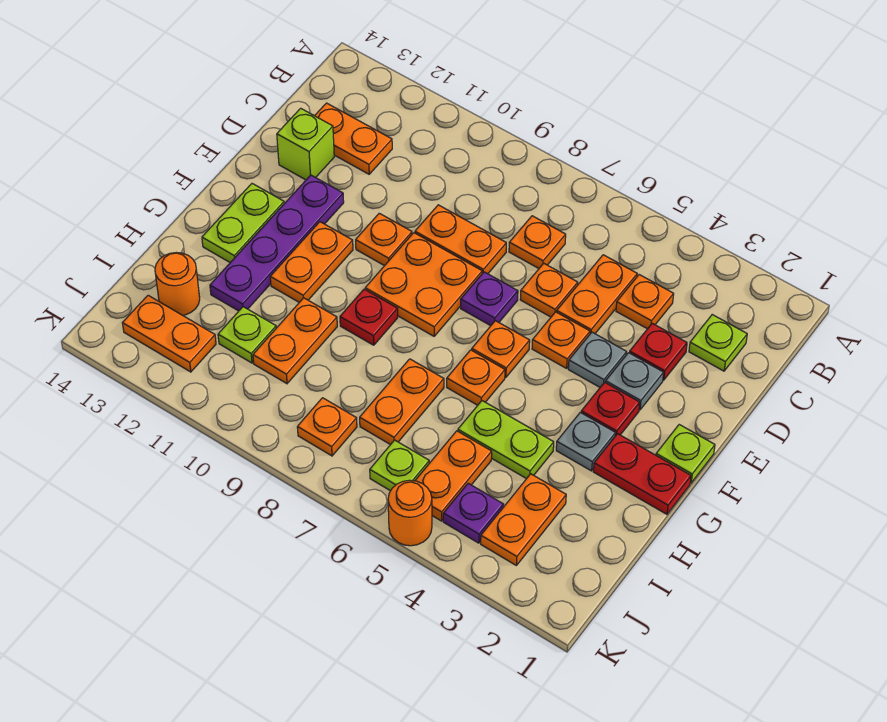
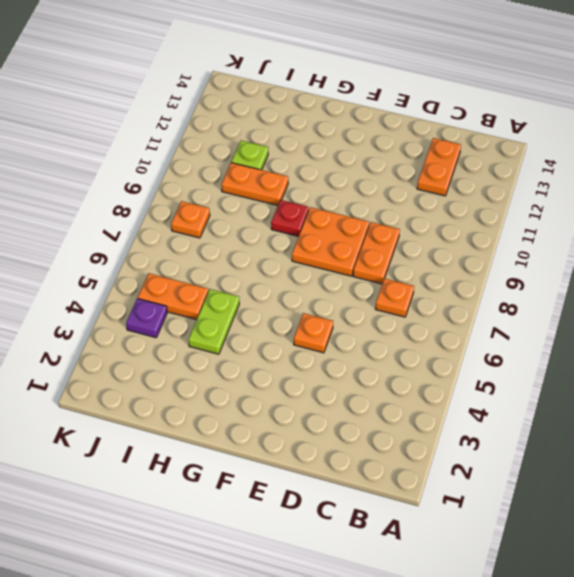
none -> lime 1x1 plate [689,315,747,371]
none -> orange 1x1 plate [616,275,674,329]
none -> orange 1x2 plate [557,255,637,334]
none -> red 1x1 plate [629,323,687,380]

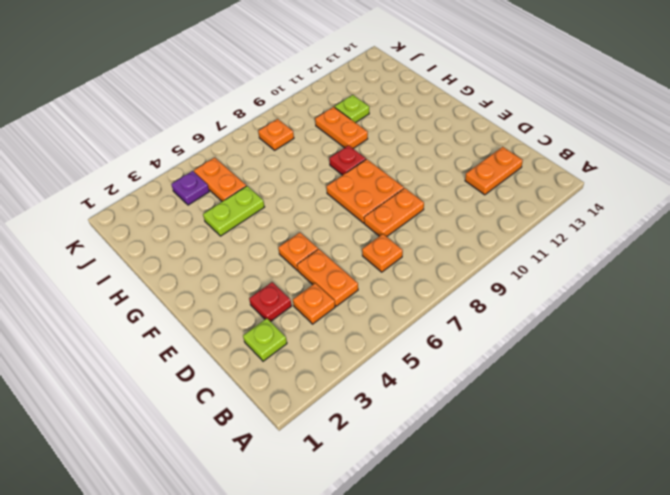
none -> orange 1x1 plate [520,263,578,317]
none -> lime 1x1 brick [277,108,334,180]
none -> grey 1x1 plate [606,353,664,410]
none -> grey 1x1 plate [568,332,627,387]

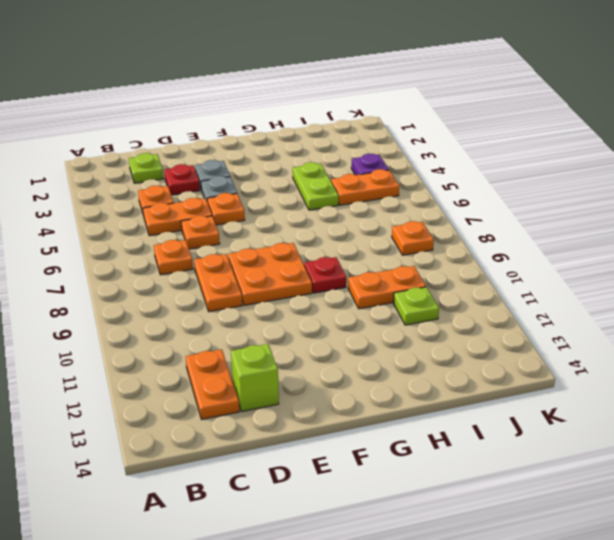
none -> purple 1x1 plate [461,272,518,326]
none -> orange 1x1 plate [356,213,412,266]
none -> purple 1x4 plate [210,175,344,311]
none -> lime 1x1 plate [656,425,715,483]

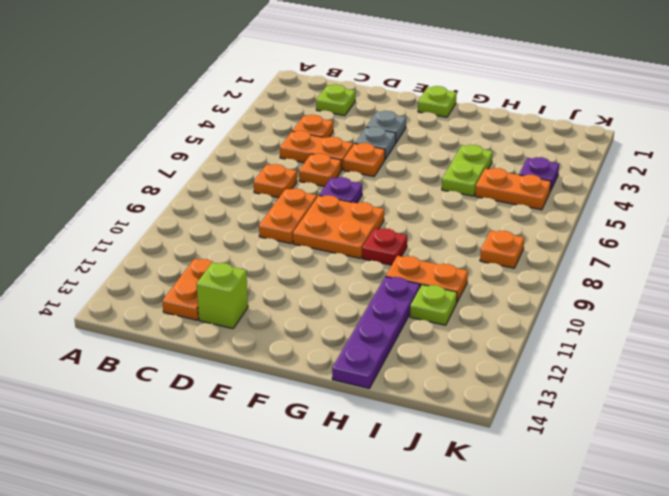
purple 1x4 plate [332,277,420,388] -> purple 1x4 plate turned to [210,175,344,311]
none -> red 1x1 plate [629,323,687,380]
none -> orange 1x1 plate [356,213,412,266]
none -> red 1x1 plate [581,382,640,436]
none -> orange 1x1 plate [472,321,530,377]

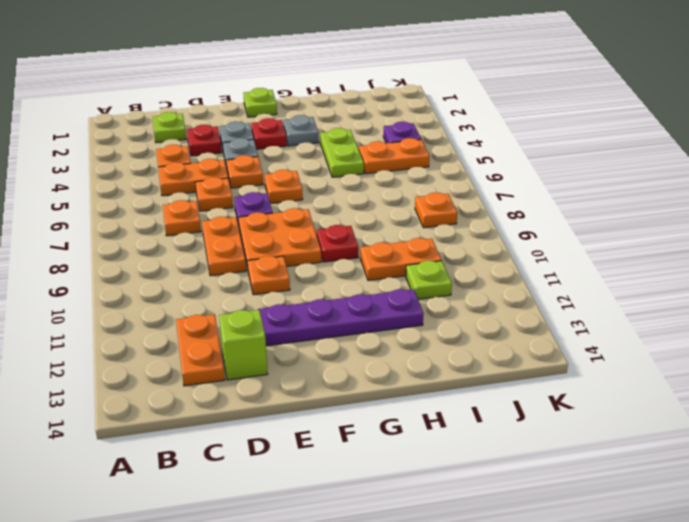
none -> orange 1x2 plate [270,222,353,302]
none -> lime 1x2 plate [202,184,284,263]
none -> red 1x2 plate [593,434,691,514]
none -> orange 1x1 plate [447,350,505,405]

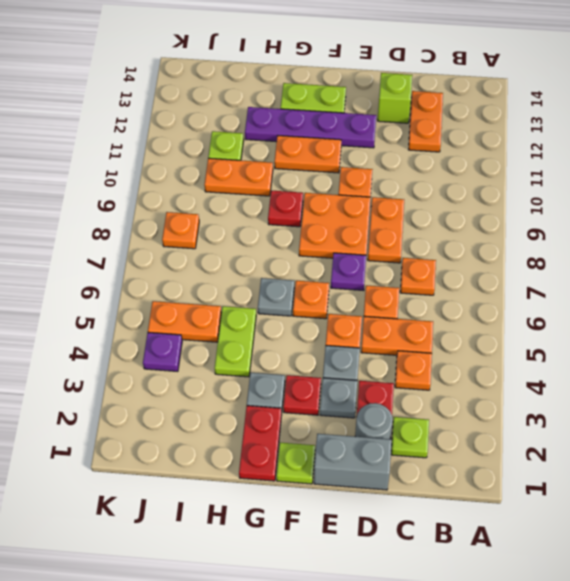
grey 1x2 brick [314,434,392,490] -> none
grey 1x1 round brick [355,403,393,439] -> none
grey 1x1 plate [258,278,294,316] -> orange 1x1 plate [447,350,505,405]
none -> orange 1x2 plate [360,359,444,445]
none -> orange 1x2 plate [481,474,566,566]
none -> orange 1x1 round brick [155,252,200,315]
none -> lime 1x1 plate [370,440,429,491]

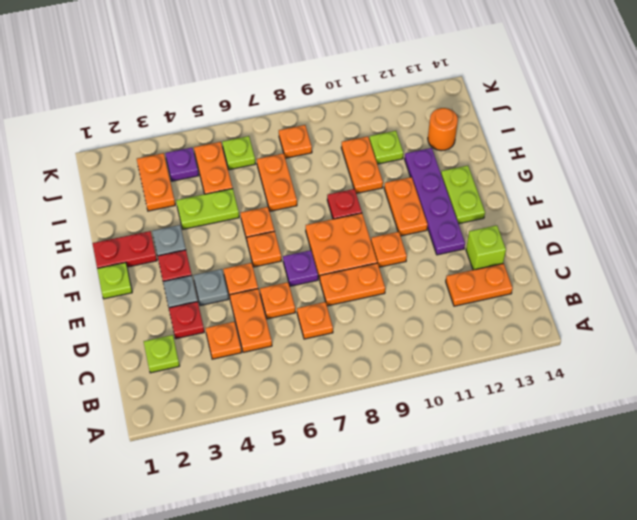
none -> orange 1x2 plate [122,295,216,372]
none -> orange 1x1 round brick [388,480,432,546]

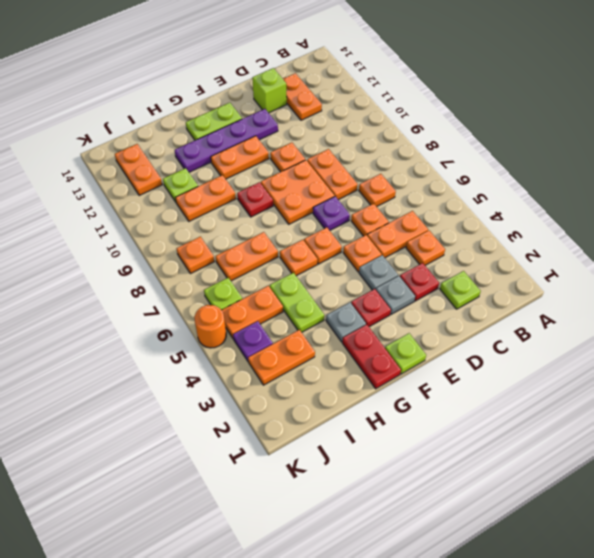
none -> orange 1x1 round brick [155,252,200,315]

